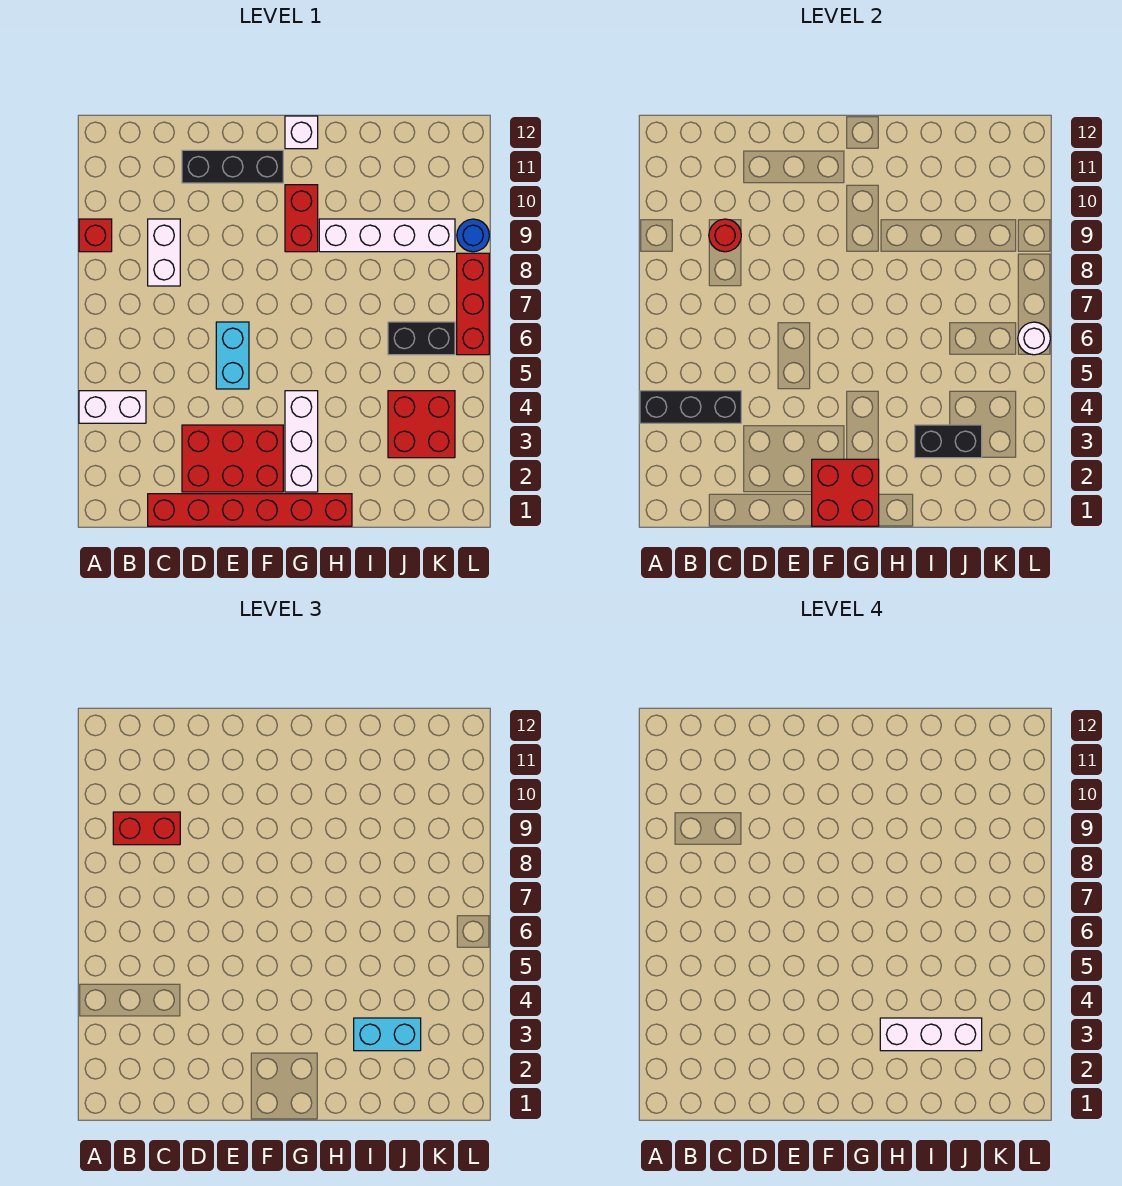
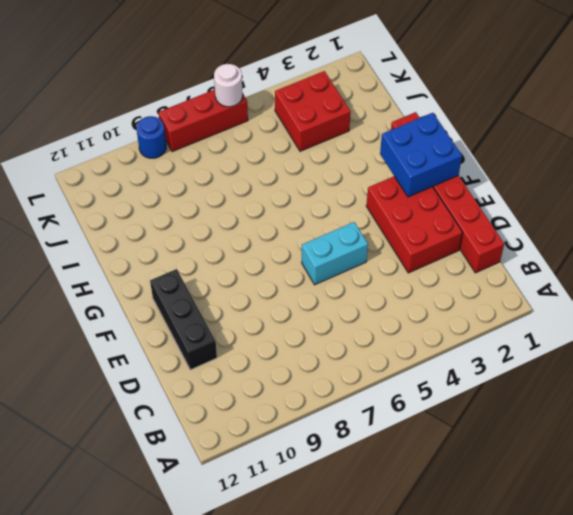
blue 2x2 brick [380,113,462,197] -> red 2x2 brick [812,459,879,526]
none -> white 1x2 brick [79,391,146,423]
none -> red 1x1 brick [79,219,112,252]
none -> white 1x2 brick [148,219,180,286]

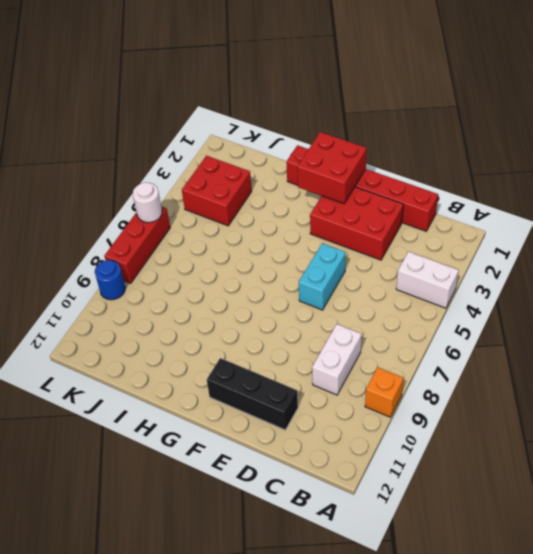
orange 1x1 brick [365,367,403,417] -> red 1x1 brick [79,219,112,252]
none -> white 1x3 brick [285,391,318,492]
none -> red 1x2 brick [285,185,318,252]
none -> white 1x1 brick [285,116,318,149]

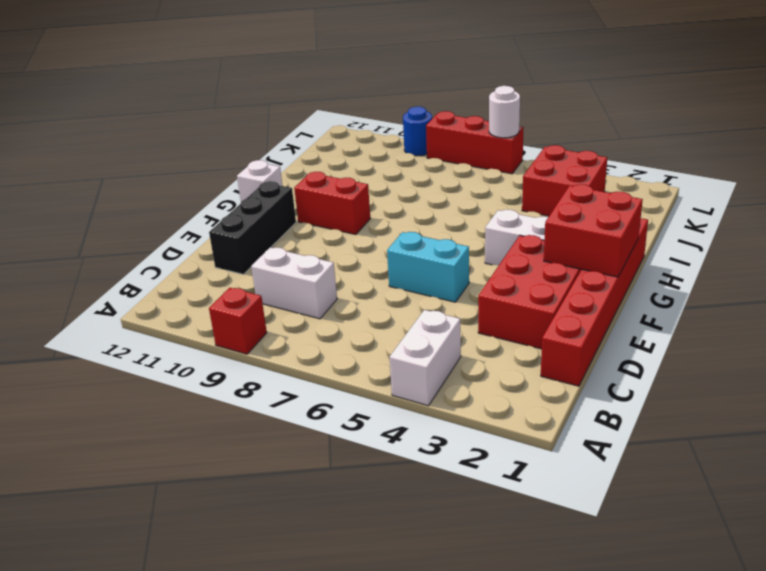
none -> white 1x4 brick [319,219,455,252]
none -> black 1x2 brick [388,322,455,355]
none -> black 1x3 brick [640,391,741,423]

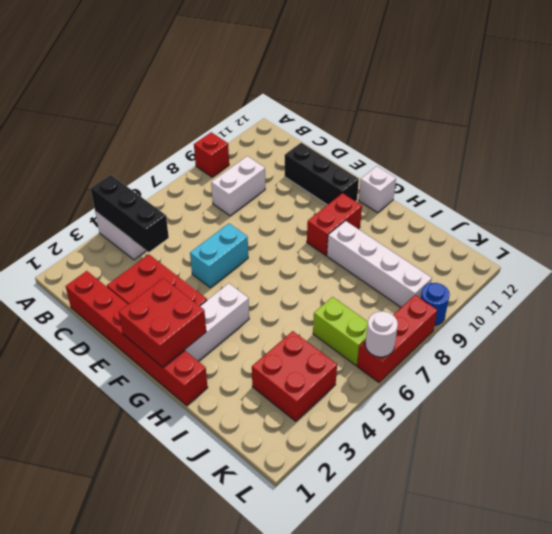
lime 1x2 brick [313,297,368,365] -> black 1x2 brick [388,322,455,355]
none -> red 1x1 round brick [709,219,741,252]
none -> black 1x2 brick [915,425,982,458]
none -> red 1x2 brick [113,812,180,845]

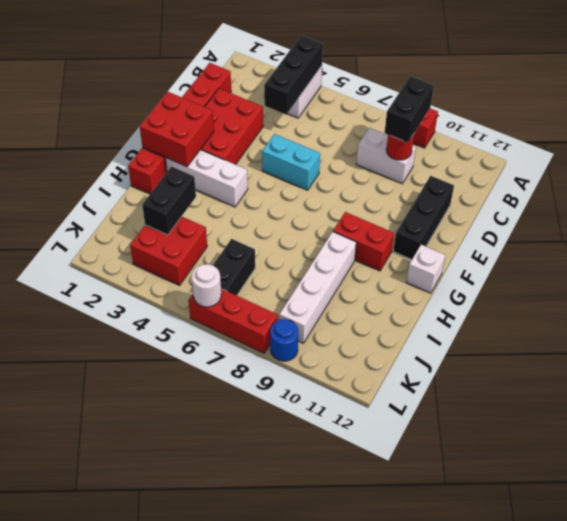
black 1x2 brick [385,76,434,143] -> red 1x2 brick [113,812,180,845]
none -> cyan 1x2 brick [354,1018,421,1051]
none -> white 1x3 brick [880,1018,982,1051]

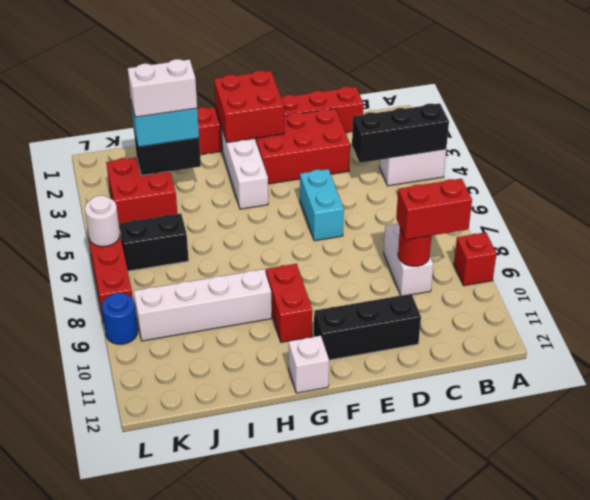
white 1x2 brick [128,59,197,117] -> white 1x3 brick [880,1018,982,1051]

